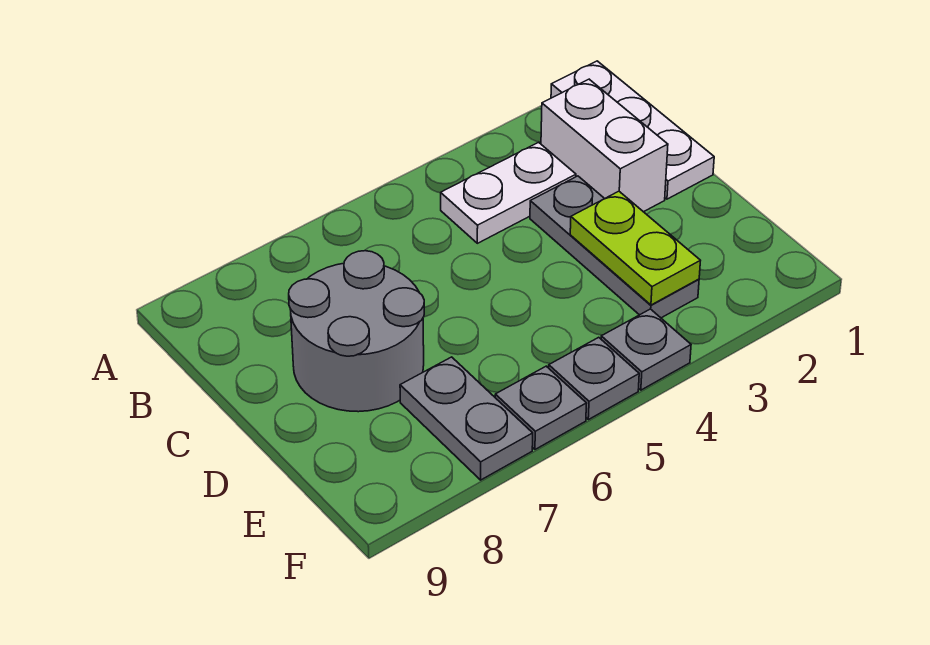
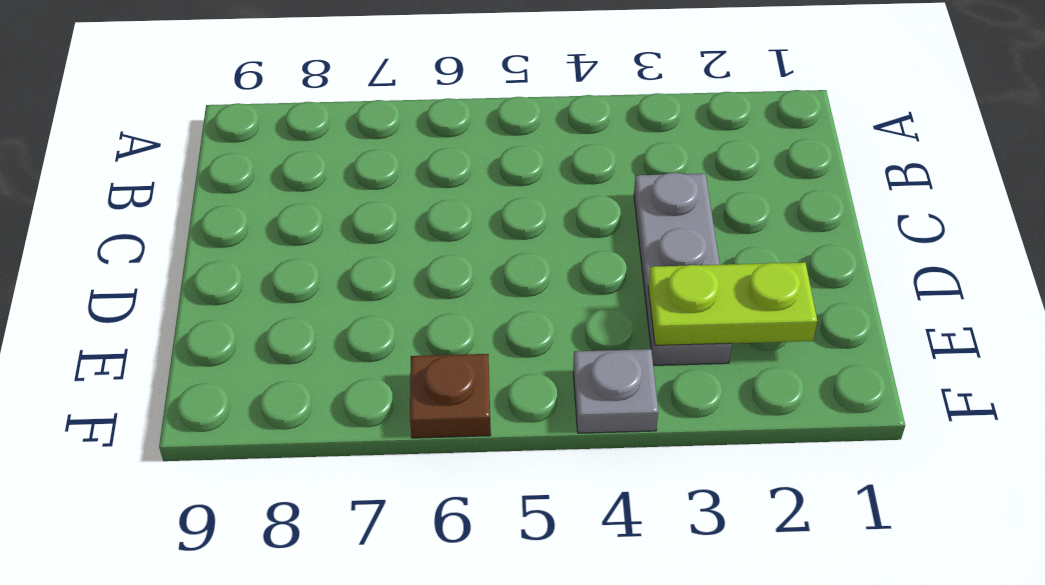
lime 1x2 plate [648,262,817,345] -> lime 1x2 plate turned to [570,191,700,305]
brown 1x1 plate [410,354,491,438] -> grey 1x1 plate [495,366,587,449]
none -> white 1x3 plate [551,61,714,199]
none -> white 1x2 brick [541,79,668,212]

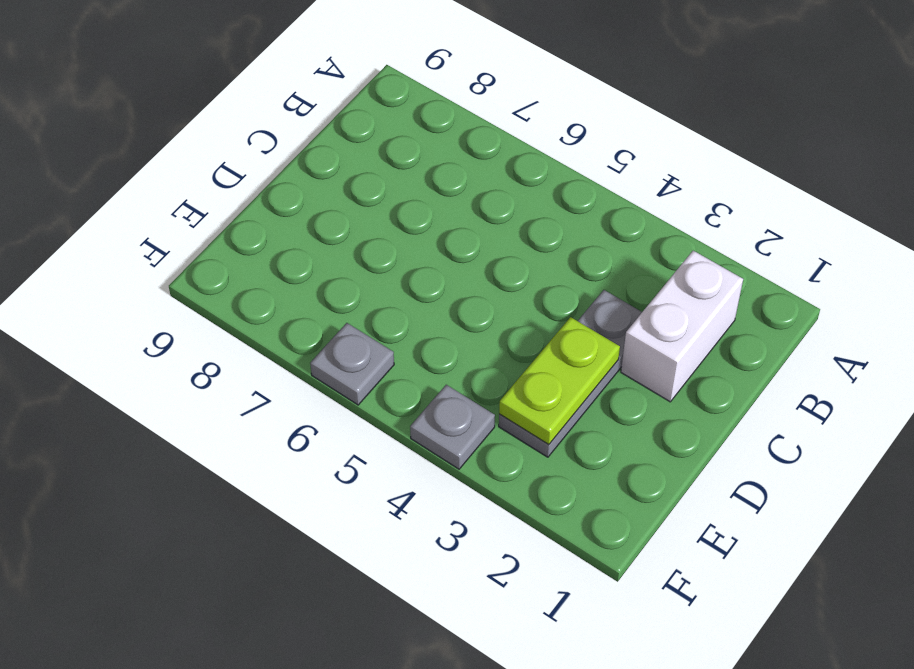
none -> white 1x3 plate [551,61,714,199]
none -> white 1x2 plate [441,142,576,243]

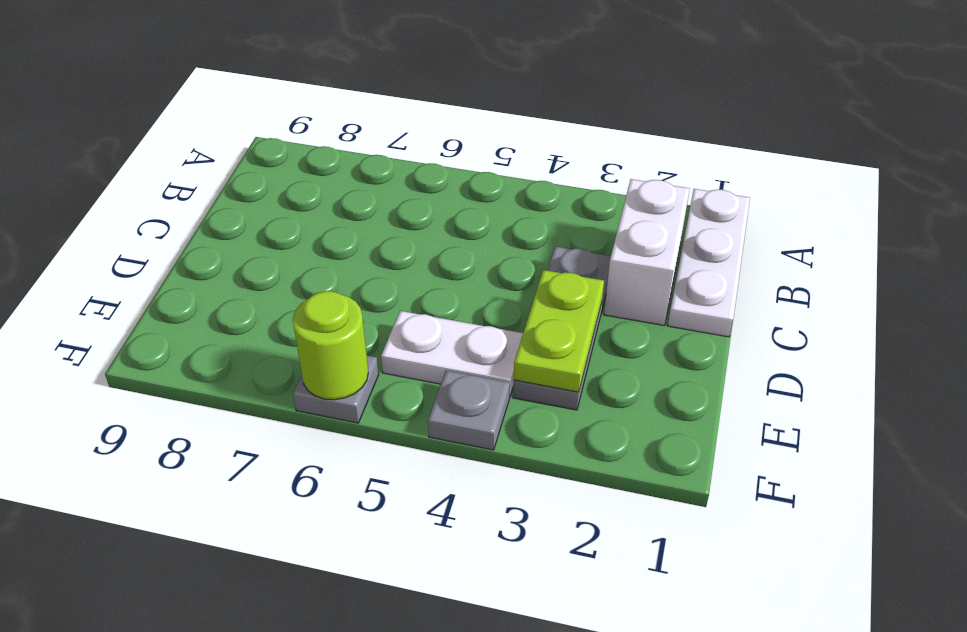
white 1x2 plate [381,311,523,397] -> white 1x2 plate moved to [441,142,576,243]
lime 1x1 round brick [293,291,368,400] -> none
none -> grey 2x2 round brick [289,251,424,412]
none -> grey 1x2 plate [400,357,533,480]

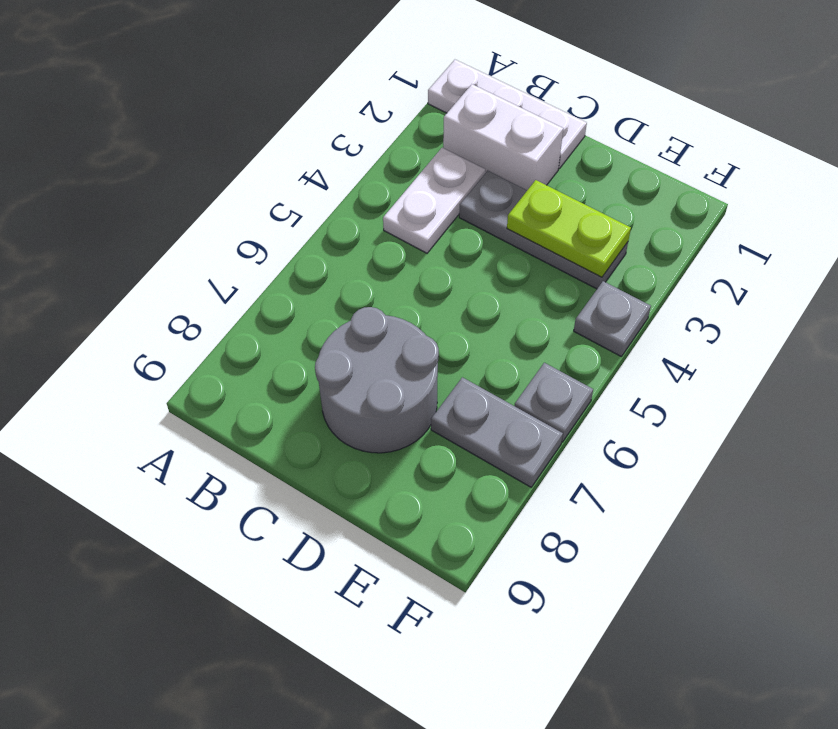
none -> grey 1x1 plate [549,337,639,420]

